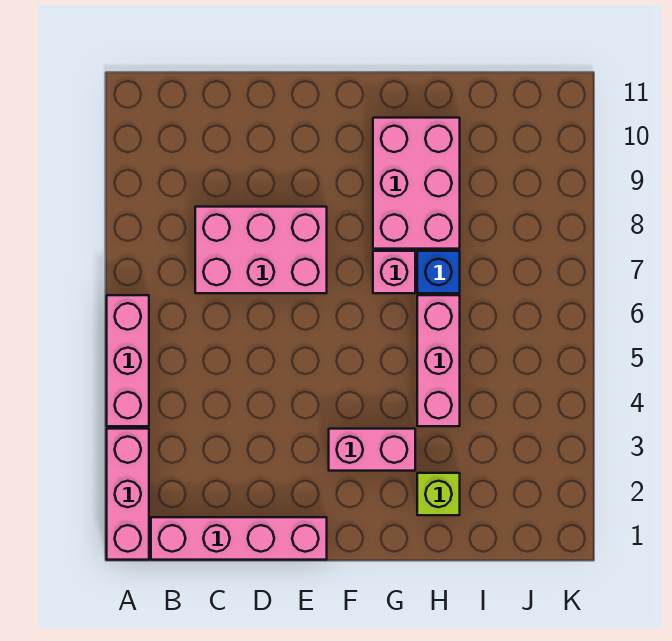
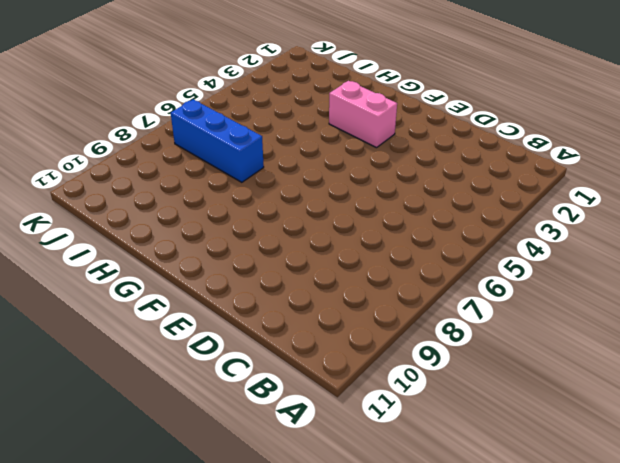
blue 1x3 brick [171,99,264,182] -> blue 1x1 brick [417,251,460,293]
none -> pink 1x3 brick [107,429,149,560]
none -> pink 1x3 brick [107,295,149,426]

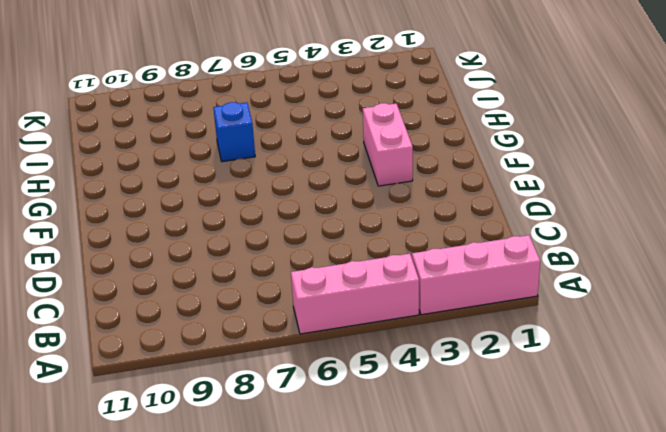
none -> pink 1x4 brick [151,517,327,560]
none -> pink 2x3 brick [195,207,327,293]

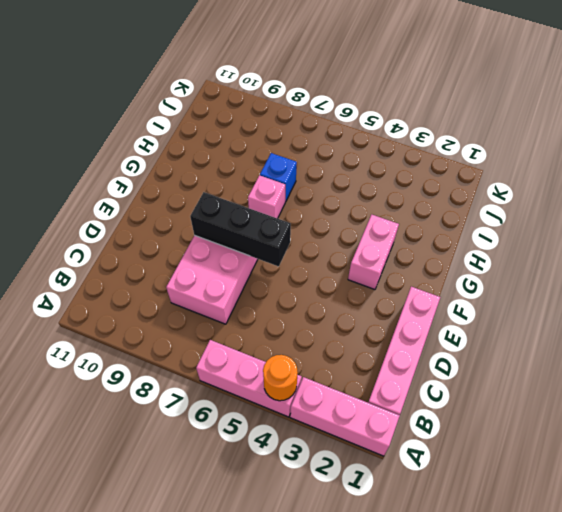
orange 1x1 round brick [263,355,298,401] -> none
black 1x3 brick [190,192,291,266] -> none
none -> pink 2x3 brick [373,118,460,249]
none -> lime 1x1 brick [417,473,460,515]

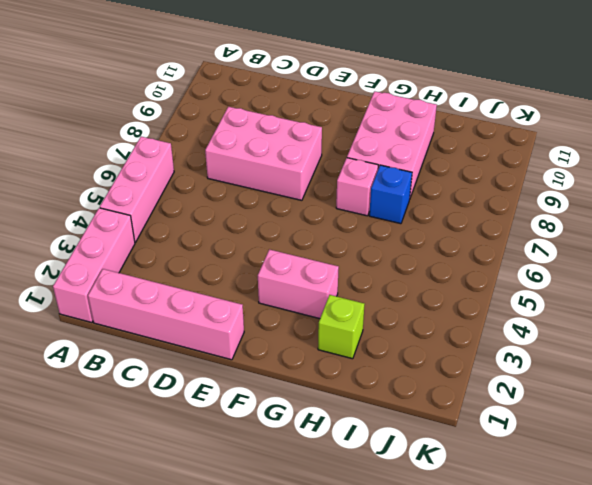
none -> pink 1x3 brick [417,295,460,426]

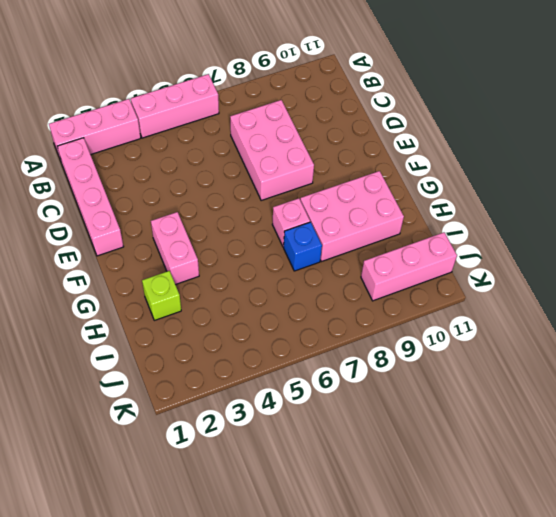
pink 1x3 brick [361,232,457,301] -> pink 1x3 brick moved to [417,295,460,426]

